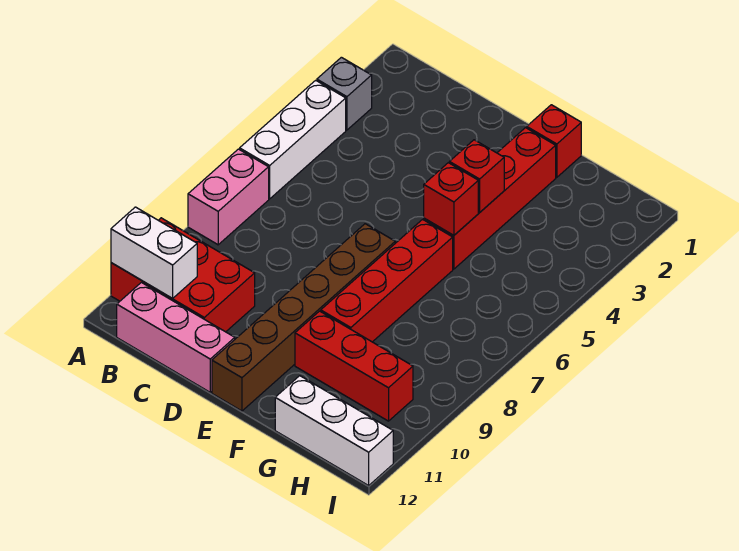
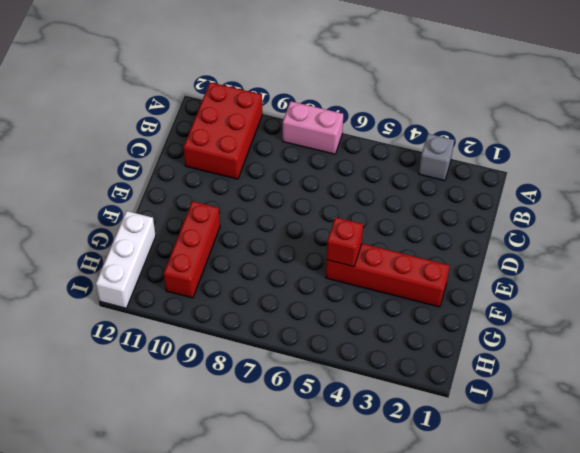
none -> white 1x3 brick [240,80,346,199]
none -> pink 1x3 brick [117,282,235,392]
none -> brown 1x6 brick [212,224,395,411]

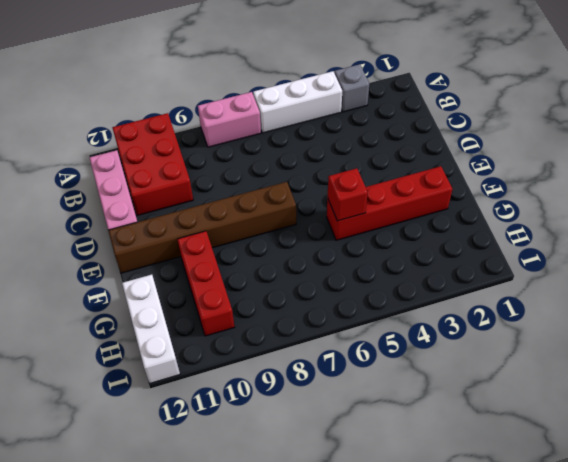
none -> red 1x1 brick [527,105,581,177]
none -> red 1x4 brick [321,219,453,342]
none -> white 1x2 brick [111,207,197,299]

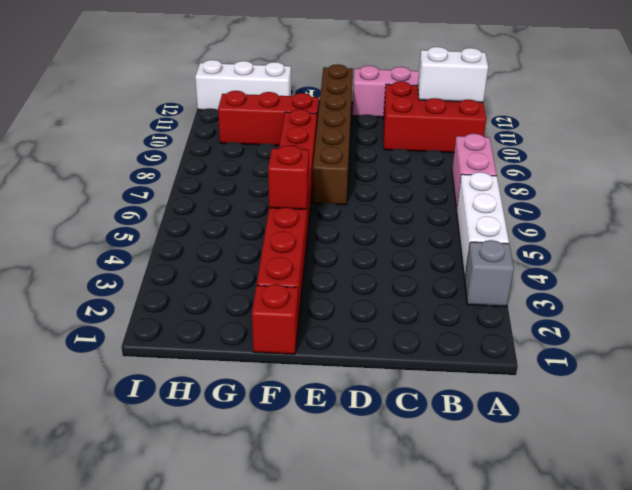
none -> red 1x1 brick [449,140,504,212]

